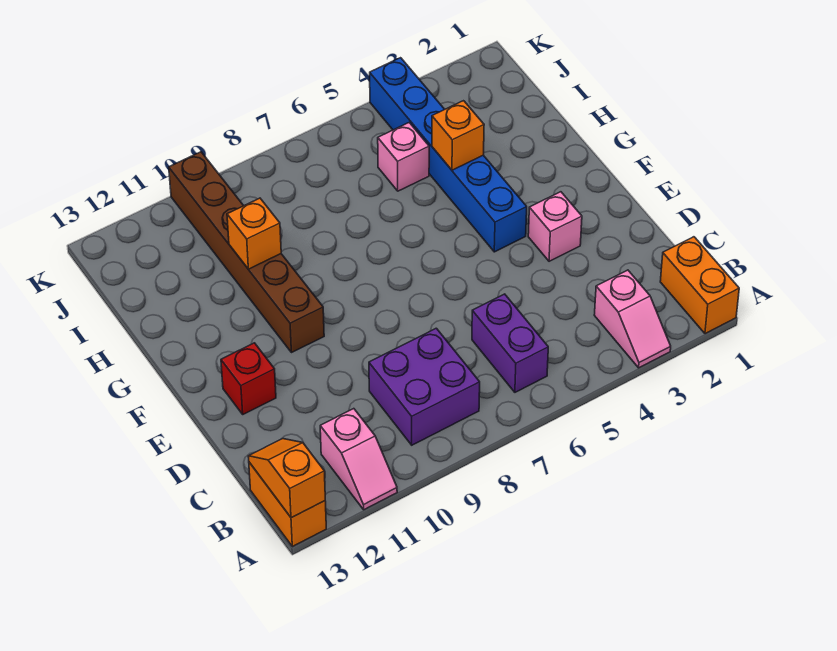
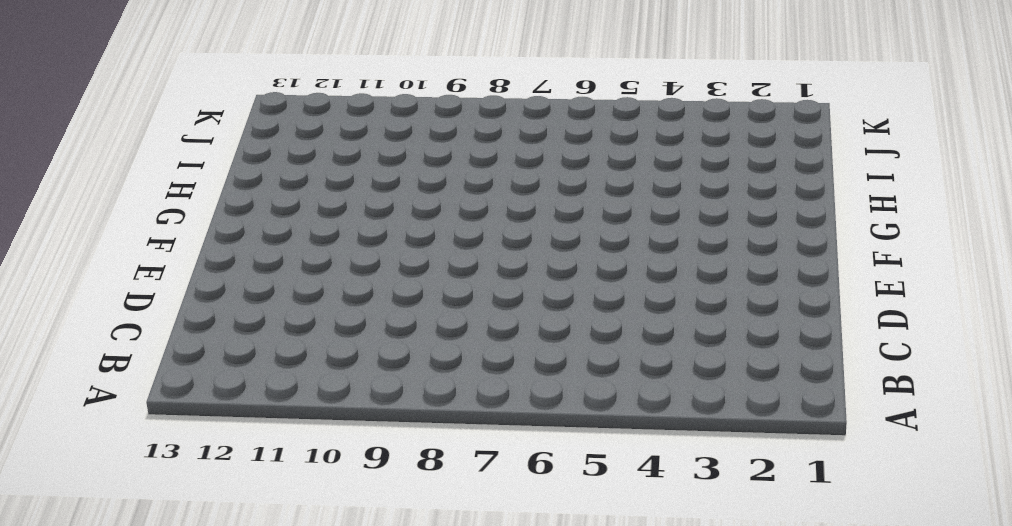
none -> orange 1x2 brick [660,237,739,334]
none -> pink 1x2 slope [594,270,671,368]
none -> pink 1x2 slope [320,409,397,510]

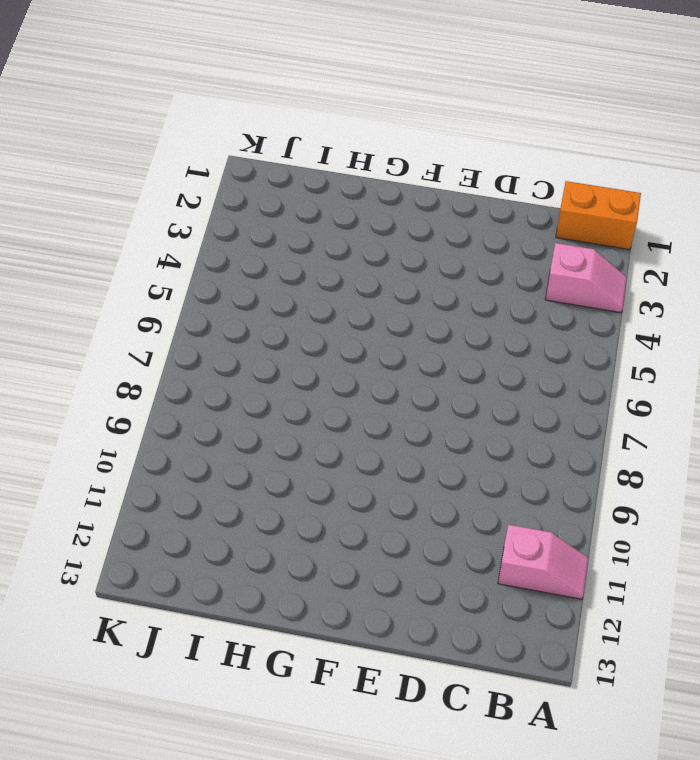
none -> orange 1x2 brick [249,462,326,547]
none -> purple 1x2 brick [472,294,548,392]
none -> purple 2x2 brick [369,328,480,445]

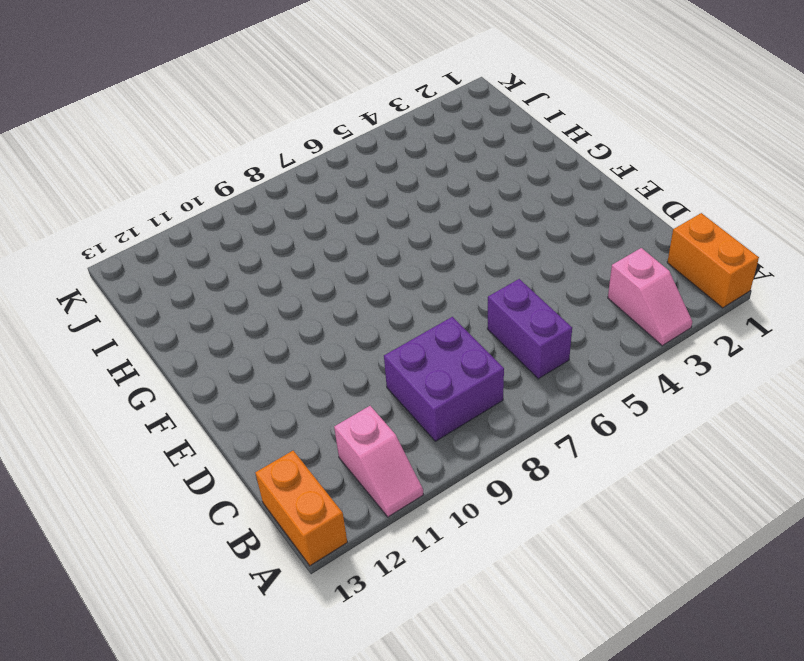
none -> pink 1x1 brick [528,192,582,261]
none -> red 1x1 brick [221,343,276,414]
none -> blue 1x6 brick [370,58,527,252]

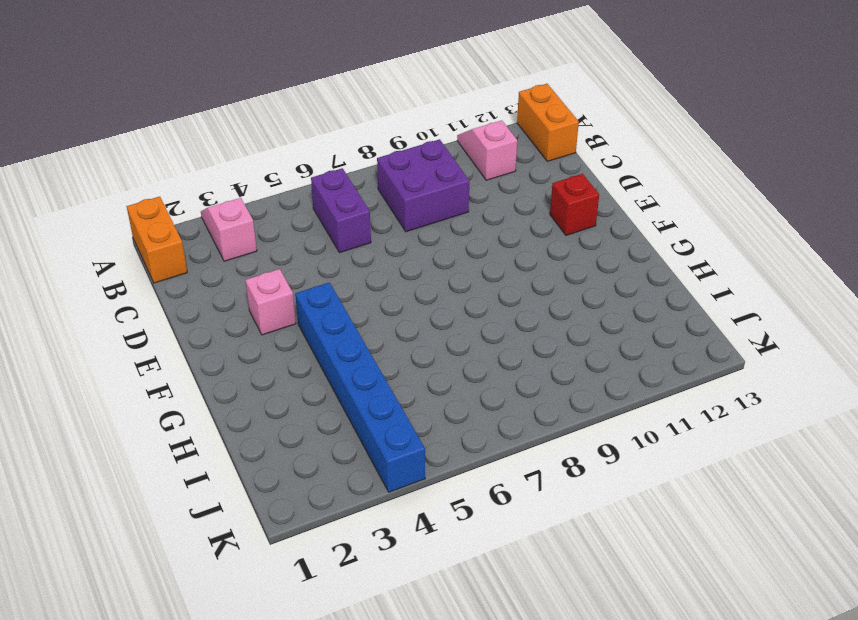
none -> brown 1x6 brick [169,152,324,353]
none -> pink 1x1 brick [378,123,429,191]
none -> orange 1x2 slope [248,439,325,518]

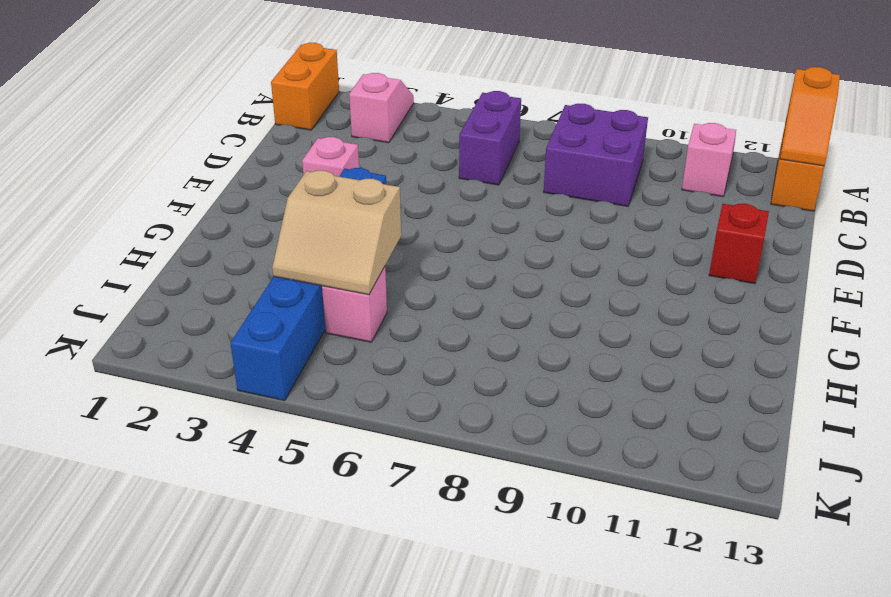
tan 2x2 slope [272,170,401,295] -> orange 1x1 brick [432,101,484,170]
none -> brown 1x6 brick [169,152,324,353]
none -> orange 1x1 brick [227,198,281,269]

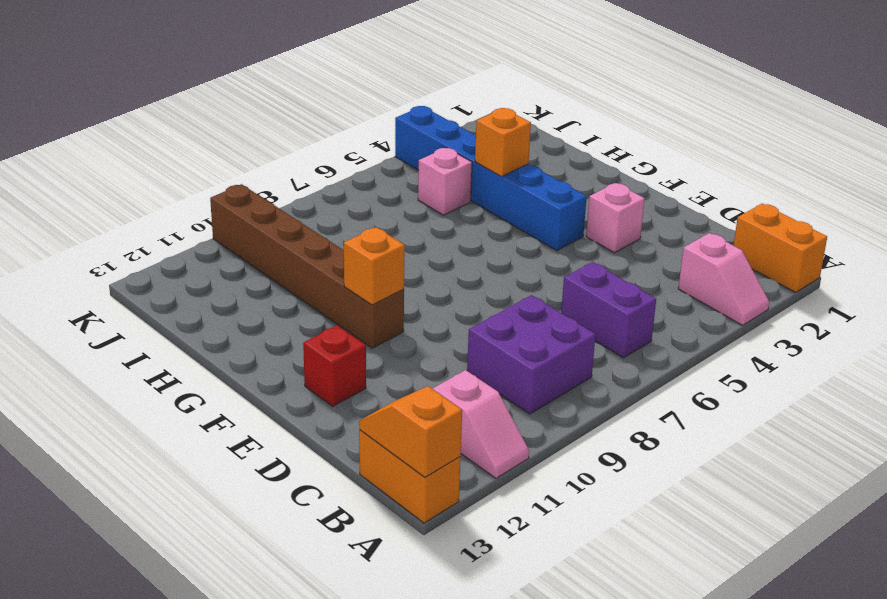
orange 1x1 brick [344,227,405,305] -> orange 1x1 brick moved to [227,198,281,269]

